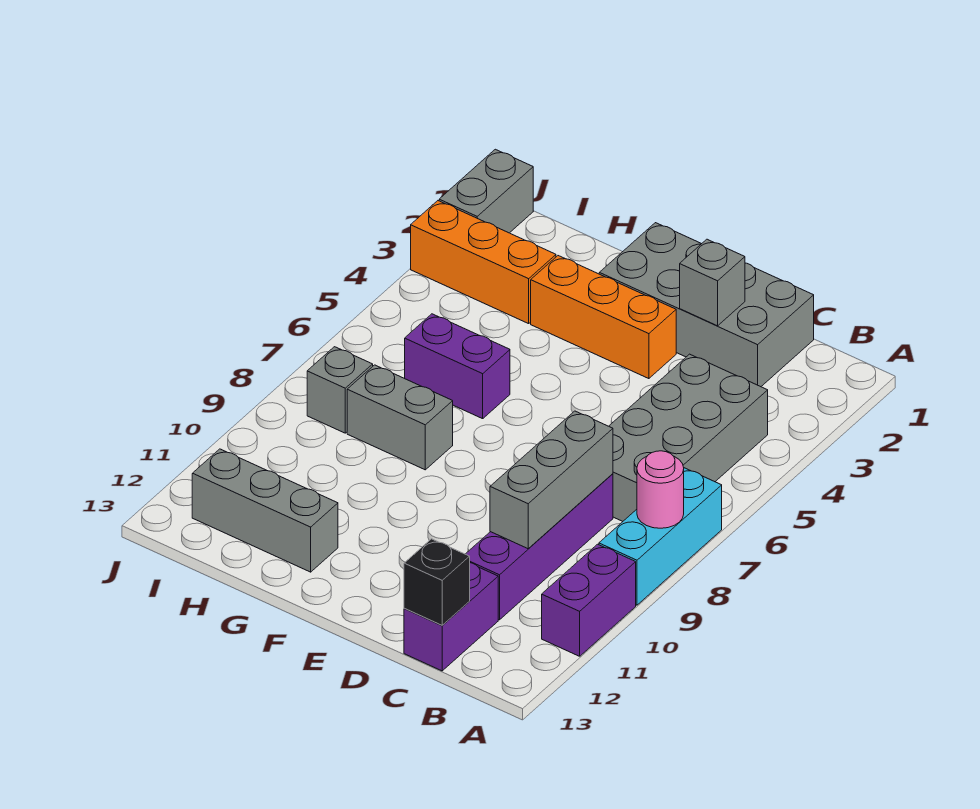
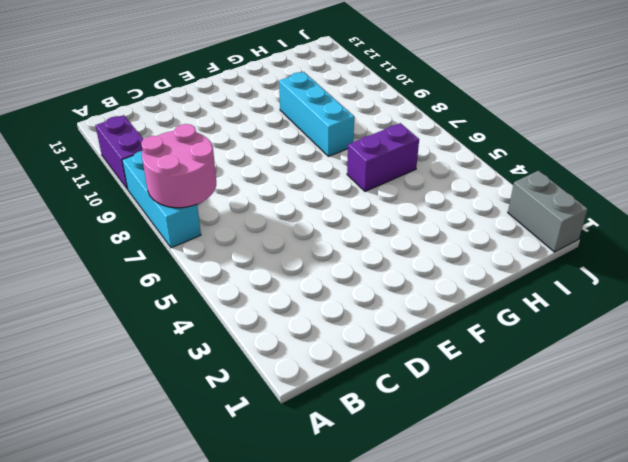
pink 2x2 round brick [141,124,216,208] -> pink 1x1 round brick [637,451,684,528]
cyan 1x3 brick [279,72,354,156] -> grey 1x2 brick [347,365,453,470]
none -> grey 2x4 brick [609,354,768,521]
none -> grey 2x4 brick [599,223,814,387]
none -> purple 1x4 brick [466,474,613,620]

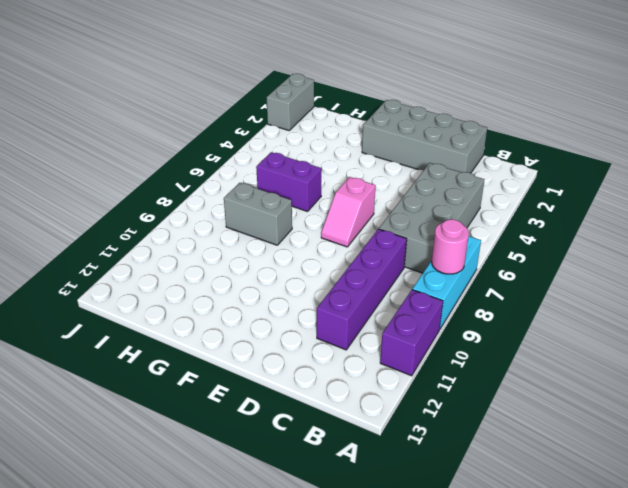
pink 1x2 slope [321,177,376,247] -> none
none -> purple 1x2 brick [404,563,498,671]
none -> orange 1x3 brick [531,256,676,379]
none -> grey 1x3 brick [192,449,338,572]

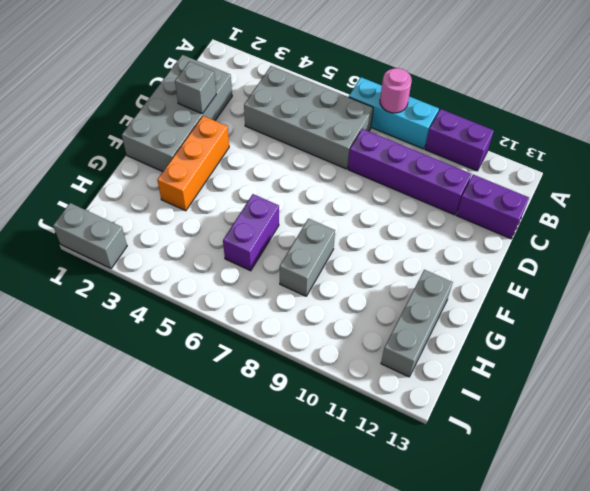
none -> orange 1x3 brick [411,201,556,324]
none -> grey 1x1 brick [307,347,373,433]
none -> grey 1x3 brick [490,411,613,549]

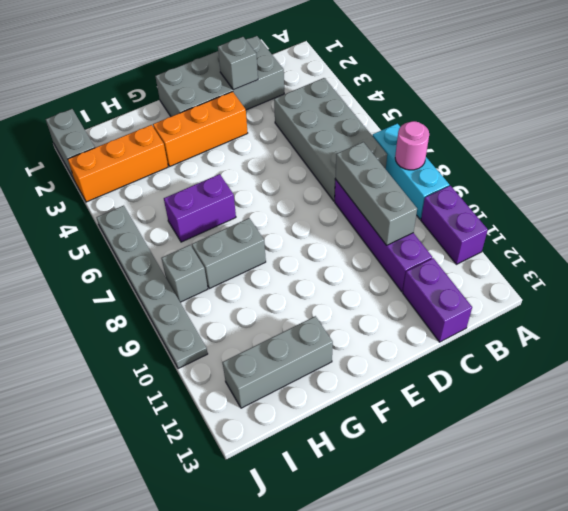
grey 1x6 plate [96,206,208,369] -> none
none -> black 1x1 brick [404,539,470,625]

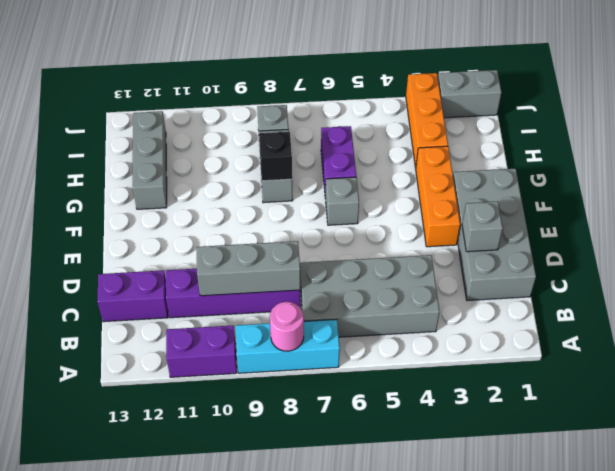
grey 1x1 brick [326,177,359,225] -> none
black 1x1 brick [259,132,292,181] -> black 1x1 brick moved to [404,539,470,625]

